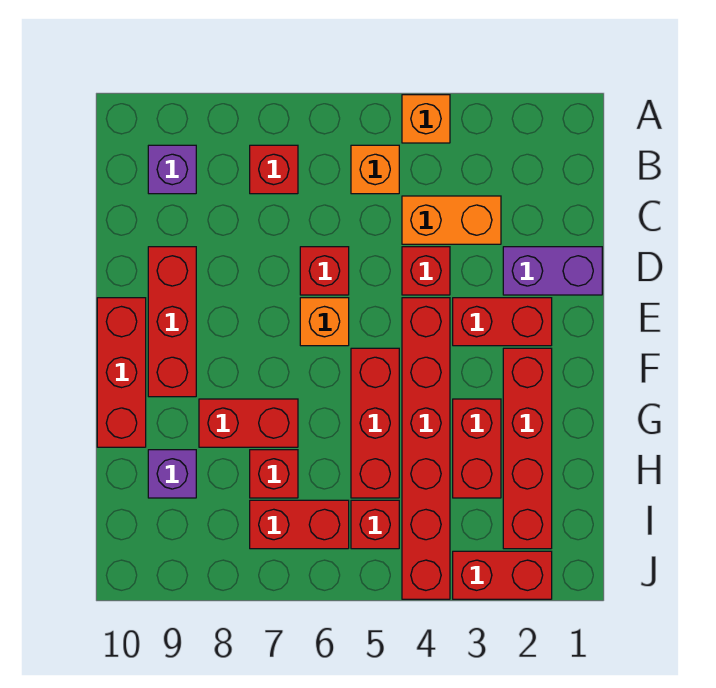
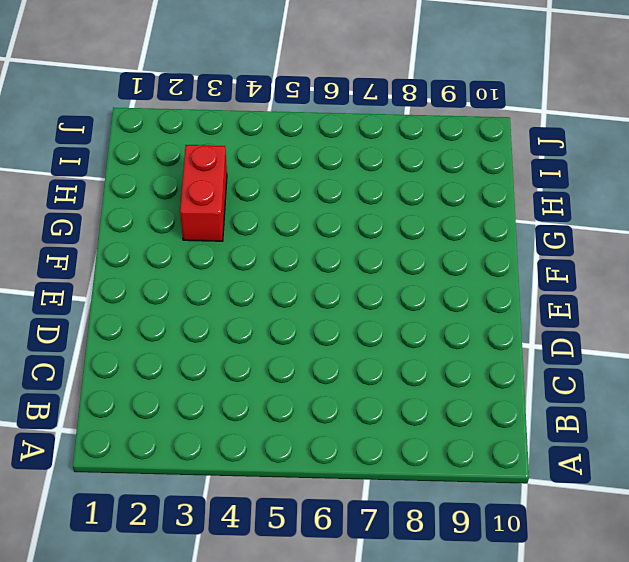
none -> orange 1x1 brick [402,95,450,143]
none -> orange 1x1 brick [351,145,399,194]
none -> red 1x1 brick [250,145,298,194]

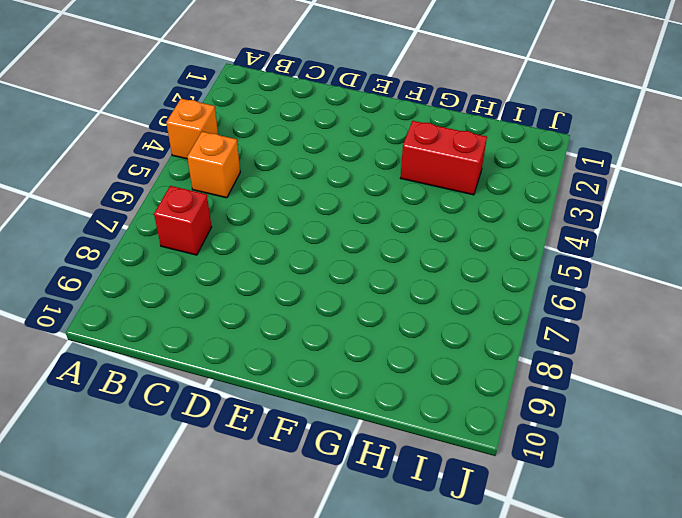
none -> purple 1x1 brick [148,145,196,194]
none -> orange 1x2 brick [402,196,501,244]
none -> purple 1x2 brick [503,247,602,295]

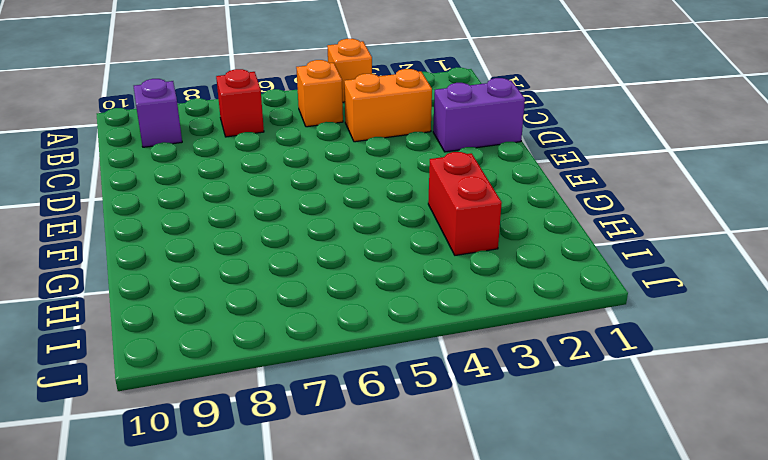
none -> red 1x1 brick [402,247,450,295]
none -> red 1x1 brick [300,247,349,295]
none -> red 1x3 brick [148,247,196,397]

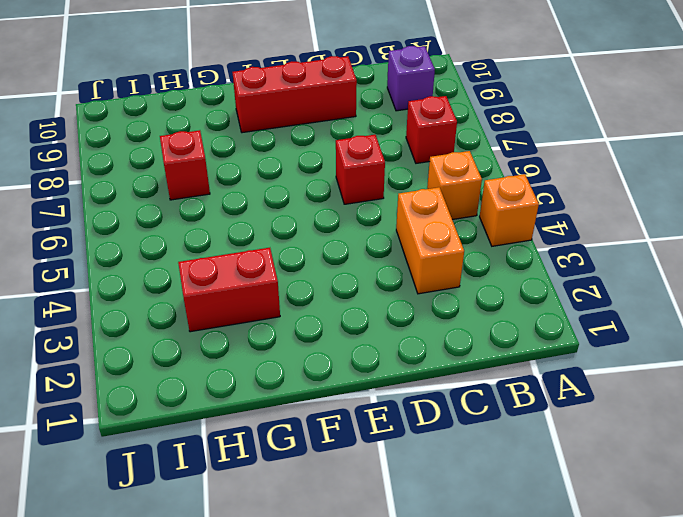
none -> purple 1x2 brick [503,247,602,295]
none -> red 1x1 brick [402,247,450,295]
none -> red 1x2 brick [453,298,552,346]

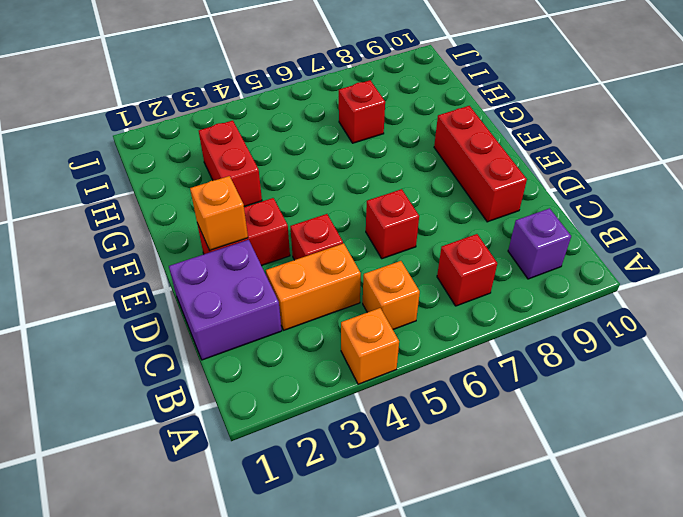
purple 2x2 brick [169,240,282,360] -> purple 1x2 brick [503,247,602,295]
orange 1x1 brick [190,176,248,250] -> orange 1x1 brick moved to [300,298,349,346]
none -> red 1x6 brick [402,298,450,599]
none -> red 1x3 brick [97,298,146,447]
none -> red 1x4 brick [503,348,552,549]

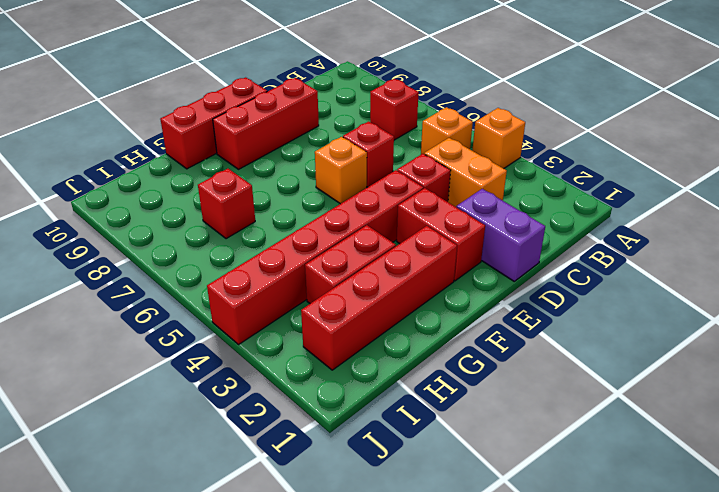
none -> purple 1x1 brick [148,145,196,194]
none -> red 1x3 brick [351,348,399,498]
none -> red 1x2 brick [199,399,298,447]

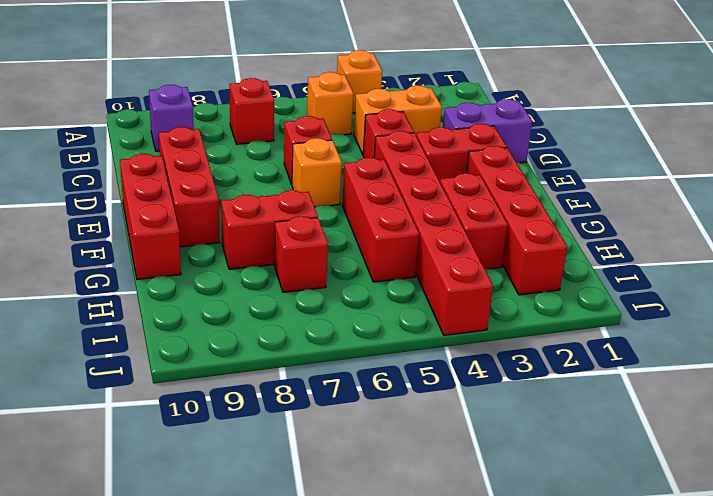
none -> purple 1x1 brick [148,450,196,498]
none -> red 1x1 brick [351,500,399,549]
none -> red 1x2 brick [250,500,349,549]

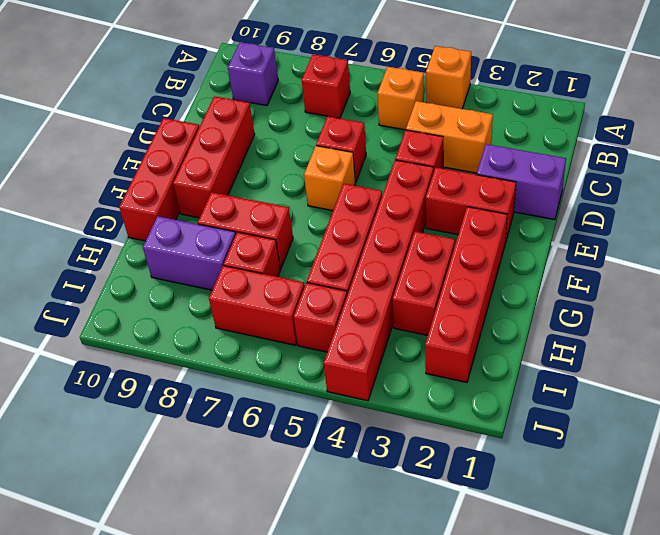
purple 1x2 brick [143,216,236,290] -> purple 1x1 brick [148,450,196,498]
none -> red 1x2 brick [453,551,552,599]

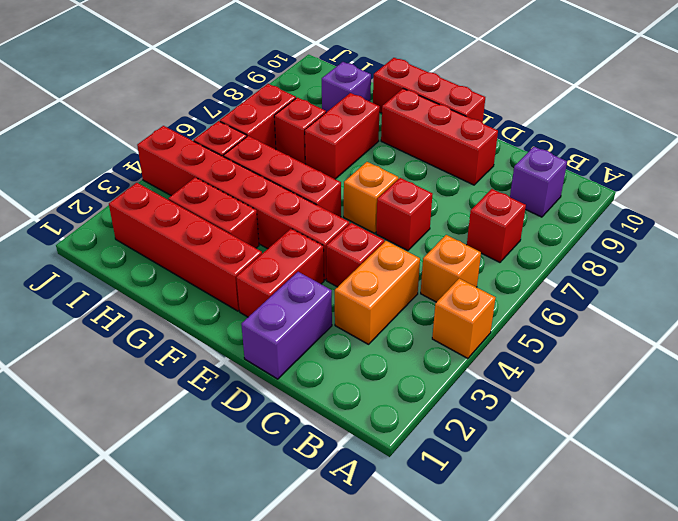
none -> red 1x2 brick [453,551,552,599]

